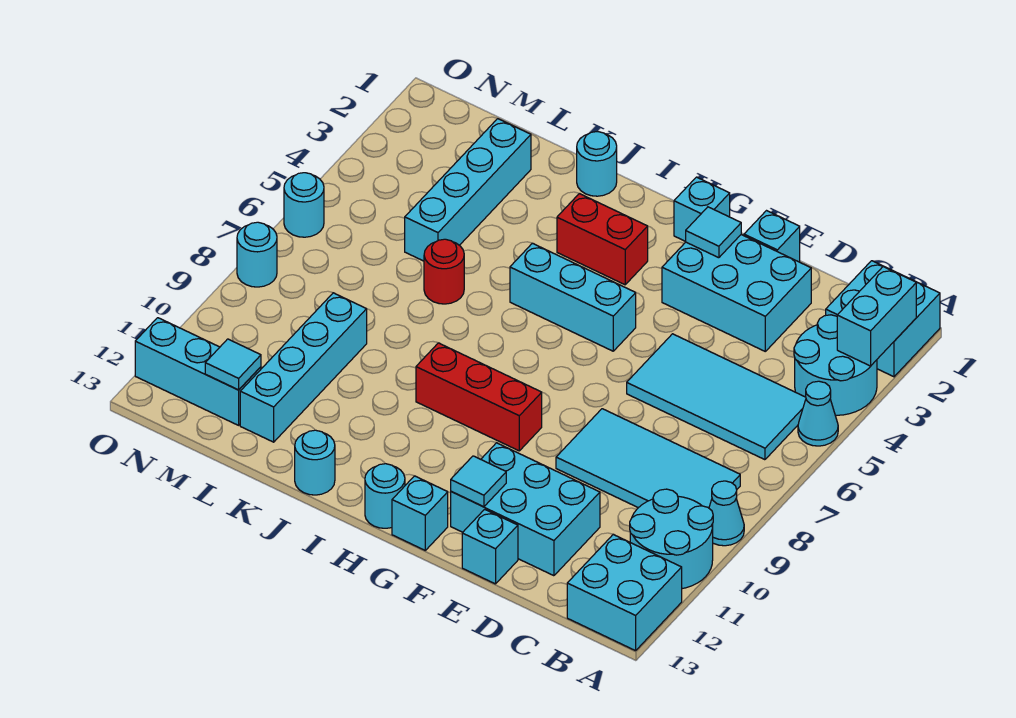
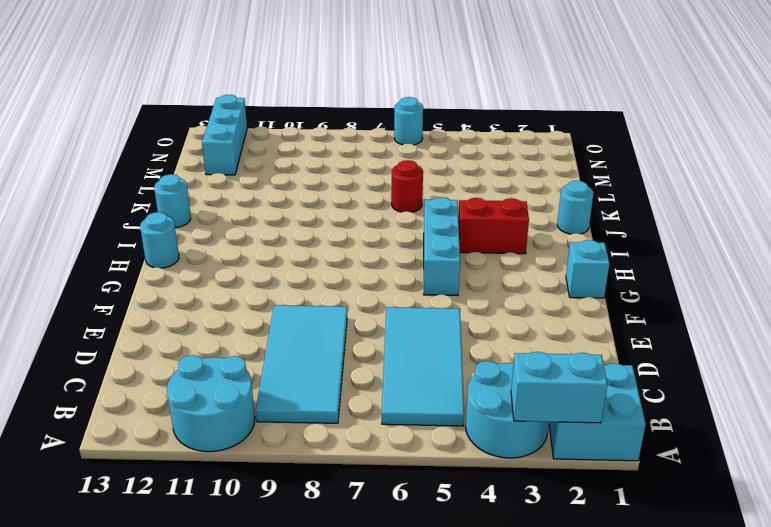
red 1x2 brick [458,198,529,254] -> red 1x2 brick turned to [557,194,648,285]
none -> cyan 1x1 cone [798,381,838,446]
none -> cyan 1x1 cone [709,481,744,546]
none -> cyan 2x2 brick [567,534,682,651]
none -> cyan 2x3 brick [662,235,811,351]

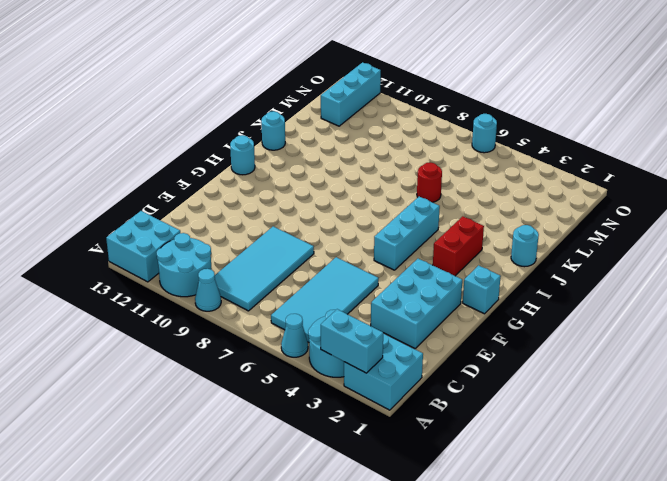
none -> cyan 2x3 brick [451,443,600,576]
none -> cyan 1x1 brick [744,211,800,262]
none -> cyan 1x1 brick [462,509,518,584]
none -> red 1x3 brick [416,343,542,451]

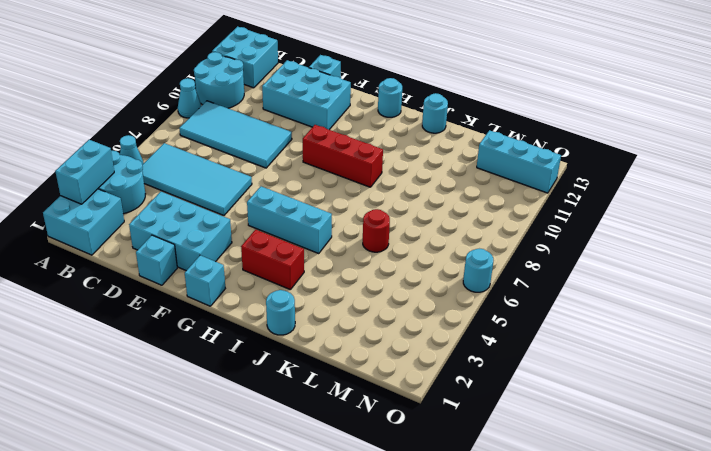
none -> cyan 1x1 brick [392,476,448,550]
none -> cyan 1x4 brick [405,119,531,261]
none -> cyan 1x4 brick [240,293,367,442]
none -> cyan 1x1 round brick [237,222,277,287]

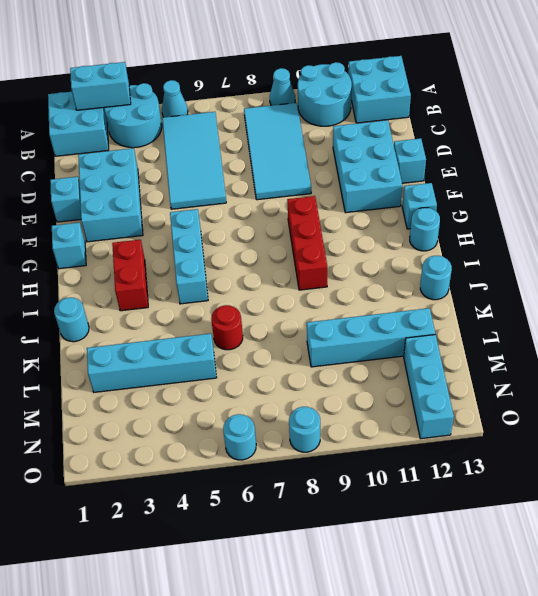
none -> cyan 1x1 tile [686,207,741,258]
none -> cyan 1x1 tile [451,456,506,507]
none -> cyan 1x1 tile [205,339,261,390]

